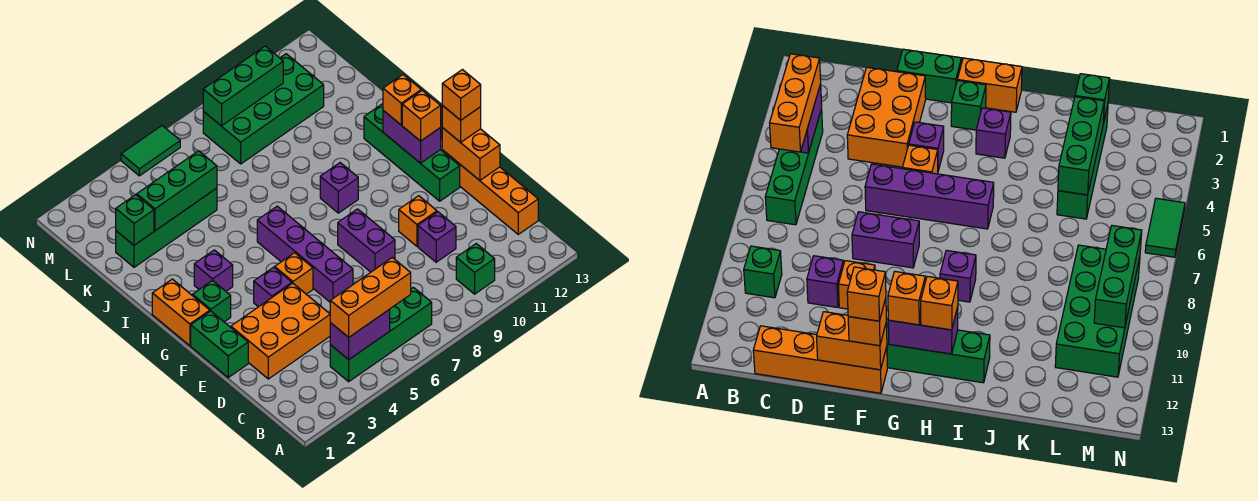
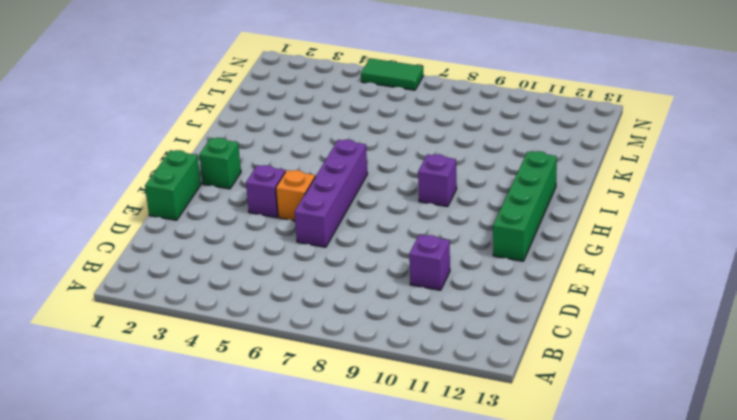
none -> green 1x4 brick [330,287,432,381]
none -> green 1x1 brick [456,244,495,294]
none -> orange 1x4 brick [442,150,538,234]
none -> orange 2x3 brick [231,283,330,379]

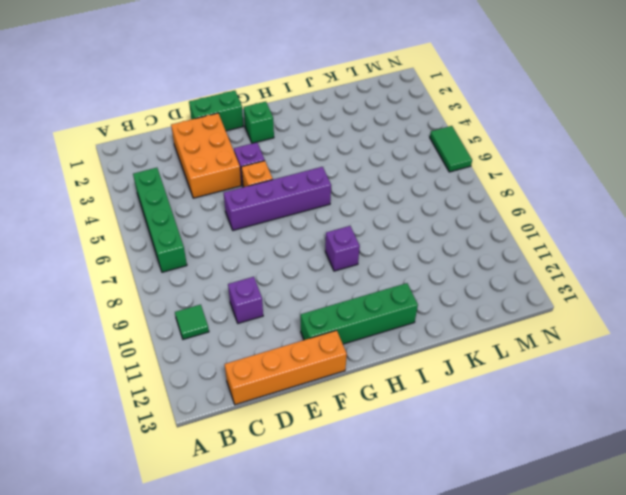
green 1x1 tile [175,305,209,339] -> green 1x1 brick [456,244,495,294]
none -> purple 1x2 brick [338,209,395,272]
none -> orange 1x1 brick [399,196,437,246]
none -> orange 1x2 brick [152,279,210,346]
none -> purple 1x1 brick [194,250,233,291]

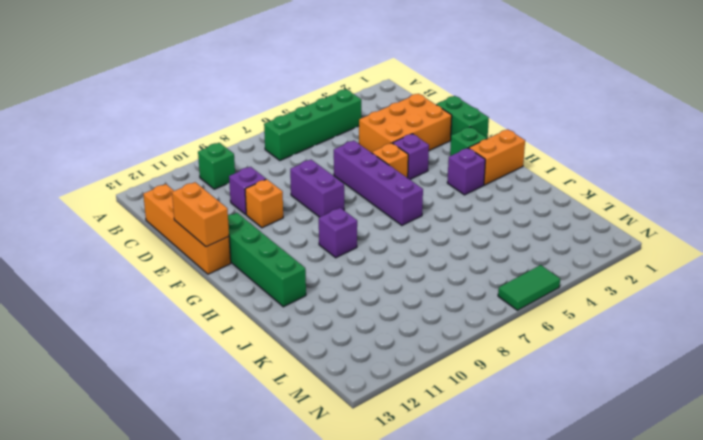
orange 1x2 brick [469,129,525,185] -> orange 1x2 brick turned to [152,279,210,346]
none -> green 1x4 brick [116,188,217,267]
none -> green 2x4 brick [203,54,324,164]
none -> purple 1x2 brick [330,309,390,360]
none -> purple 1x2 brick [383,111,441,163]

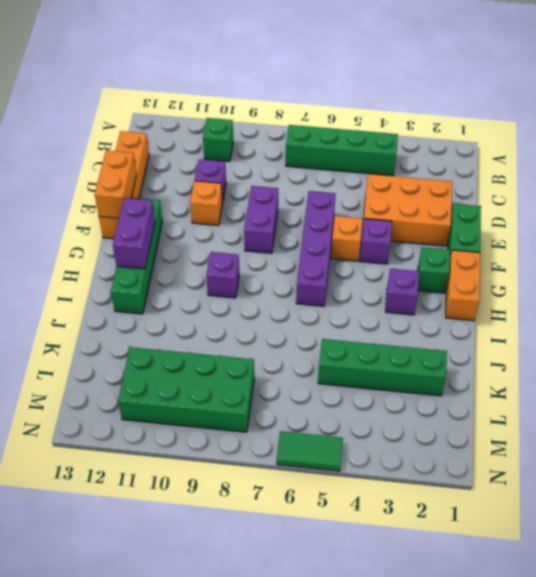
none -> purple 1x2 brick [330,309,390,360]
none -> green 1x1 brick [116,195,154,245]
none -> green 1x3 brick [137,151,217,231]
none -> green 1x3 brick [203,46,283,126]

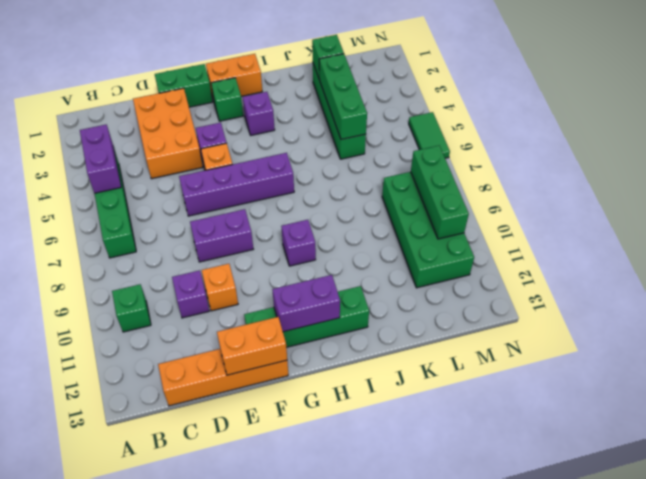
none -> orange 1x3 brick [330,258,411,337]
none -> orange 1x1 brick [442,105,481,142]
none -> orange 1x1 brick [402,90,441,141]
none -> orange 1x1 brick [383,75,421,125]

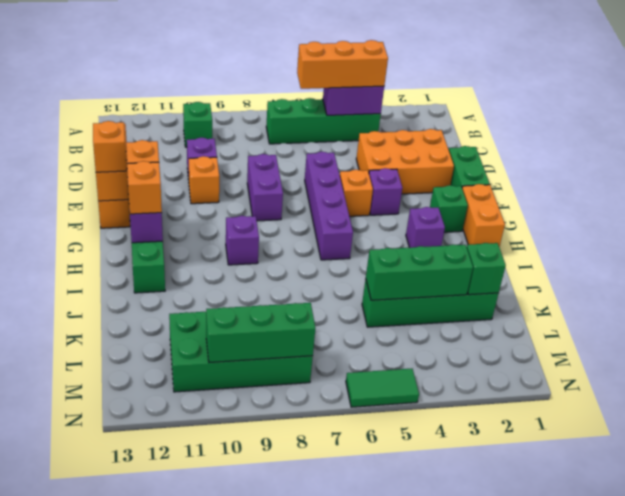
none -> orange 1x1 brick [442,70,481,120]

